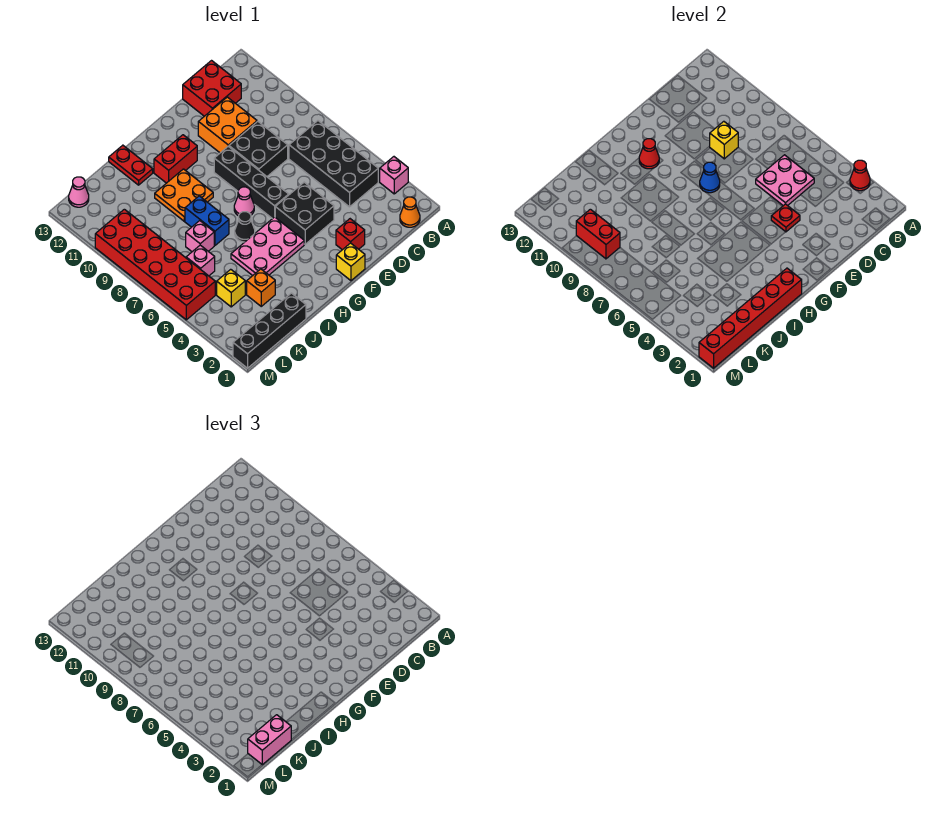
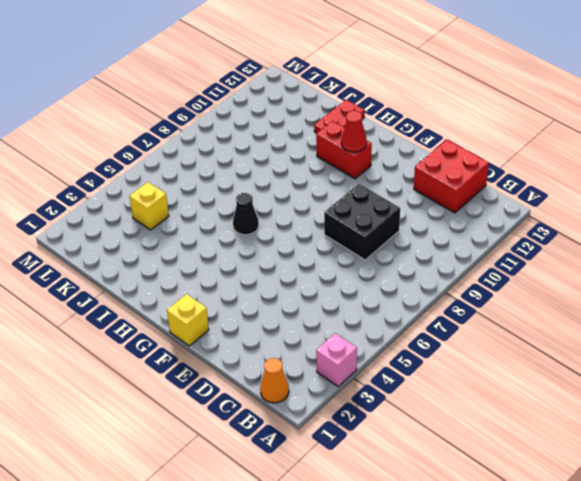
none -> black 2x4 brick [289,121,378,207]
none -> orange 2x2 brick [198,97,257,153]
none -> red 1x1 brick [336,219,365,250]
none -> black 2x2 brick [275,182,334,244]

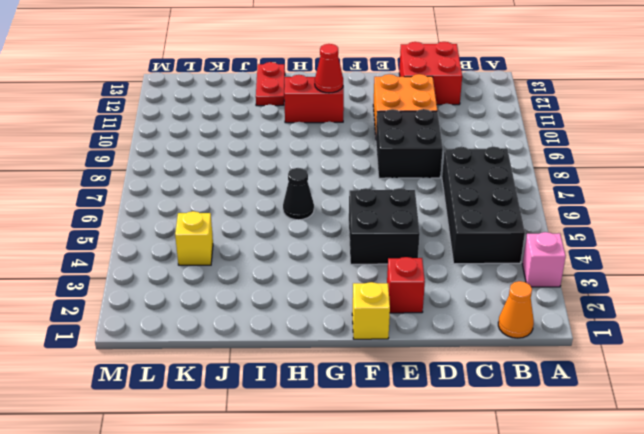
none -> black 1x4 brick [214,146,289,219]
none -> pink 2x3 plate [231,217,304,276]
none -> pink 1x1 cone [234,187,254,216]
none -> orange 2x2 plate [155,169,213,221]

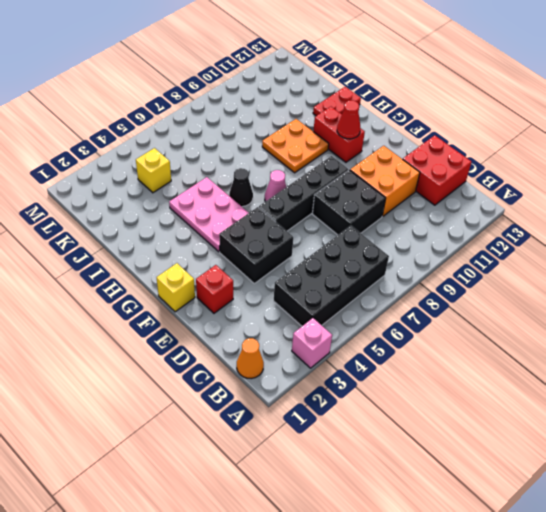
none -> blue 1x2 brick [185,196,229,245]
none -> black 1x4 brick [233,293,306,368]
none -> orange 1x1 brick [247,269,275,306]
none -> pink 1x1 brick [186,221,214,252]

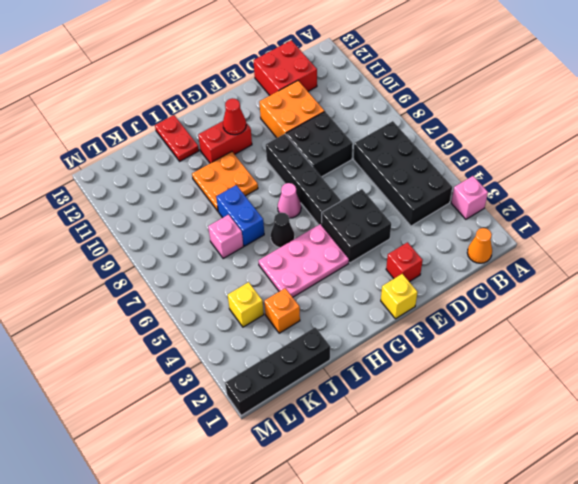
none -> pink 1x1 brick [186,245,215,276]
none -> red 2x6 brick [95,209,215,320]
none -> pink 1x1 cone [69,177,89,207]
none -> red 1x1 cone [850,160,870,191]

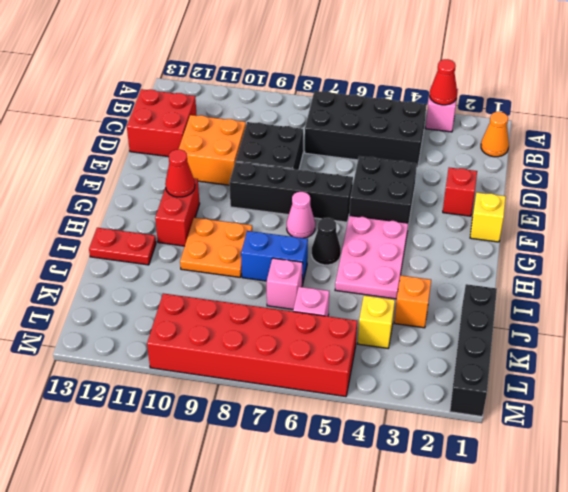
none -> pink 1x1 cone [69,177,89,207]
none -> pink 2x2 plate [756,155,814,206]
none -> yellow 1x1 brick [710,121,738,159]
none -> red 1x1 plate [771,204,800,232]

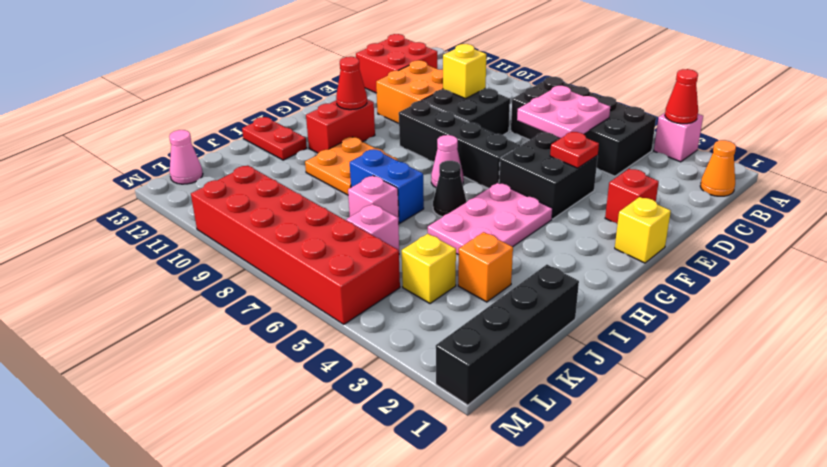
none -> blue 1x1 cone [700,162,720,193]
none -> red 1x6 brick [699,268,802,368]
none -> red 1x2 brick [576,209,620,259]
none -> pink 1x2 brick [248,715,291,765]

